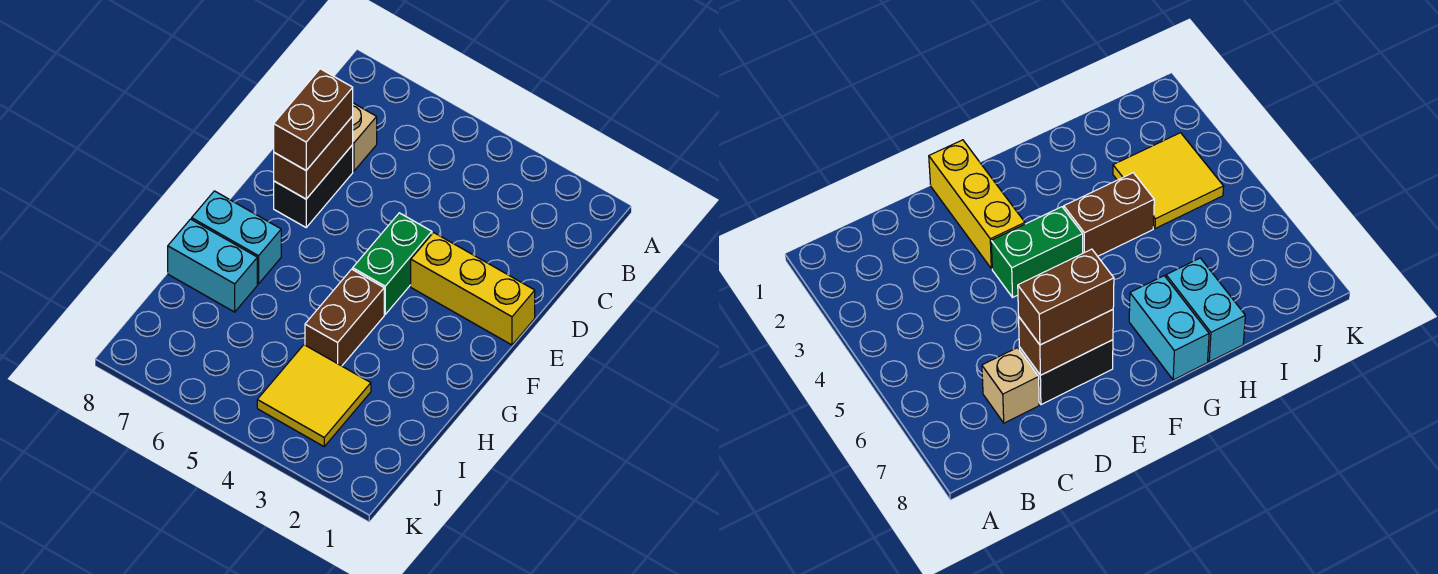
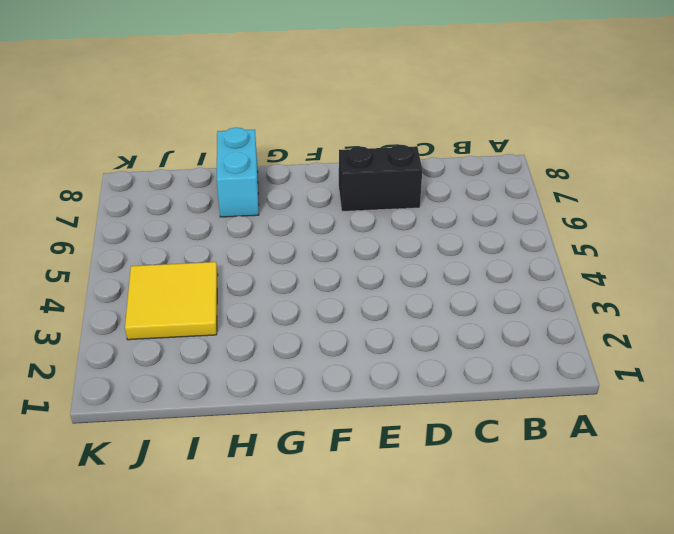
none -> tan 1x1 brick [353,103,377,171]
none -> yellow 1x3 brick [411,233,535,345]

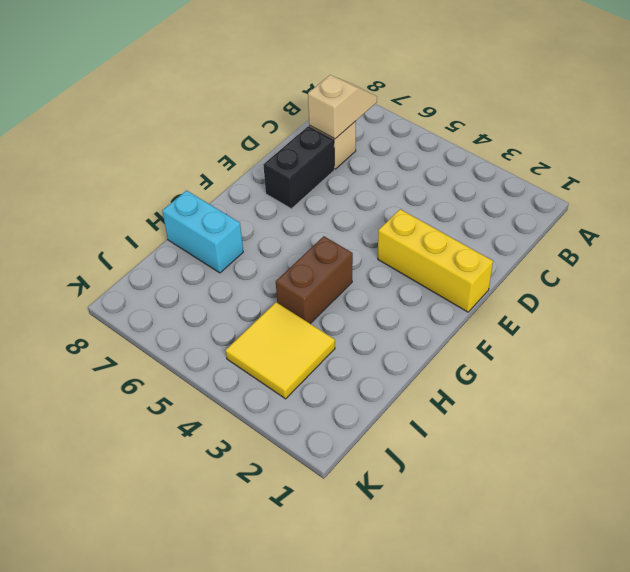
tan 1x2 slope [308,75,377,139] -> none
none -> green 1x2 brick [353,213,432,314]
none -> cyan 1x2 brick [192,191,281,284]

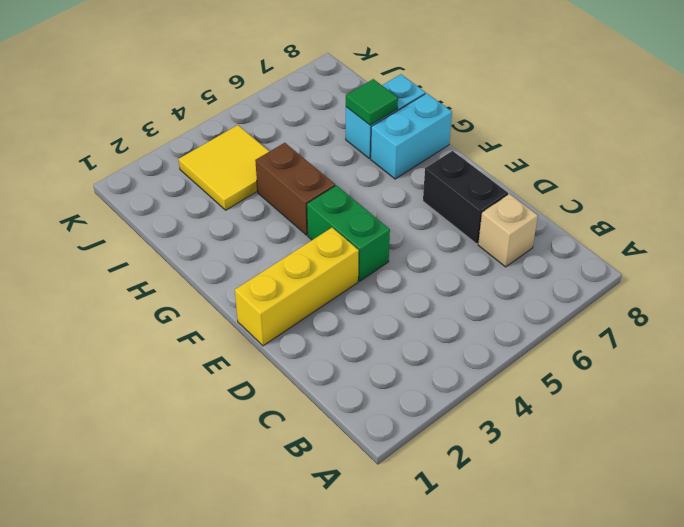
green 1x1 tile [346,79,398,125] -> none
none -> brown 1x2 brick [274,116,353,199]
none -> brown 1x2 brick [274,69,353,170]

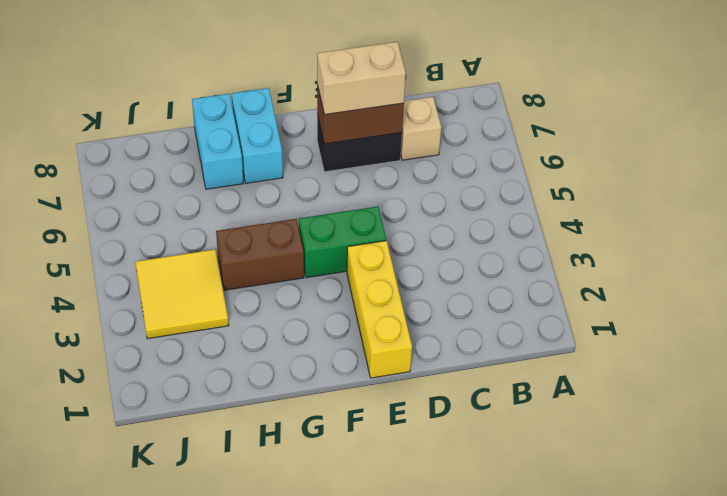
tan 1x2 brick [317,42,406,115] -> brown 1x2 brick [274,69,353,170]

